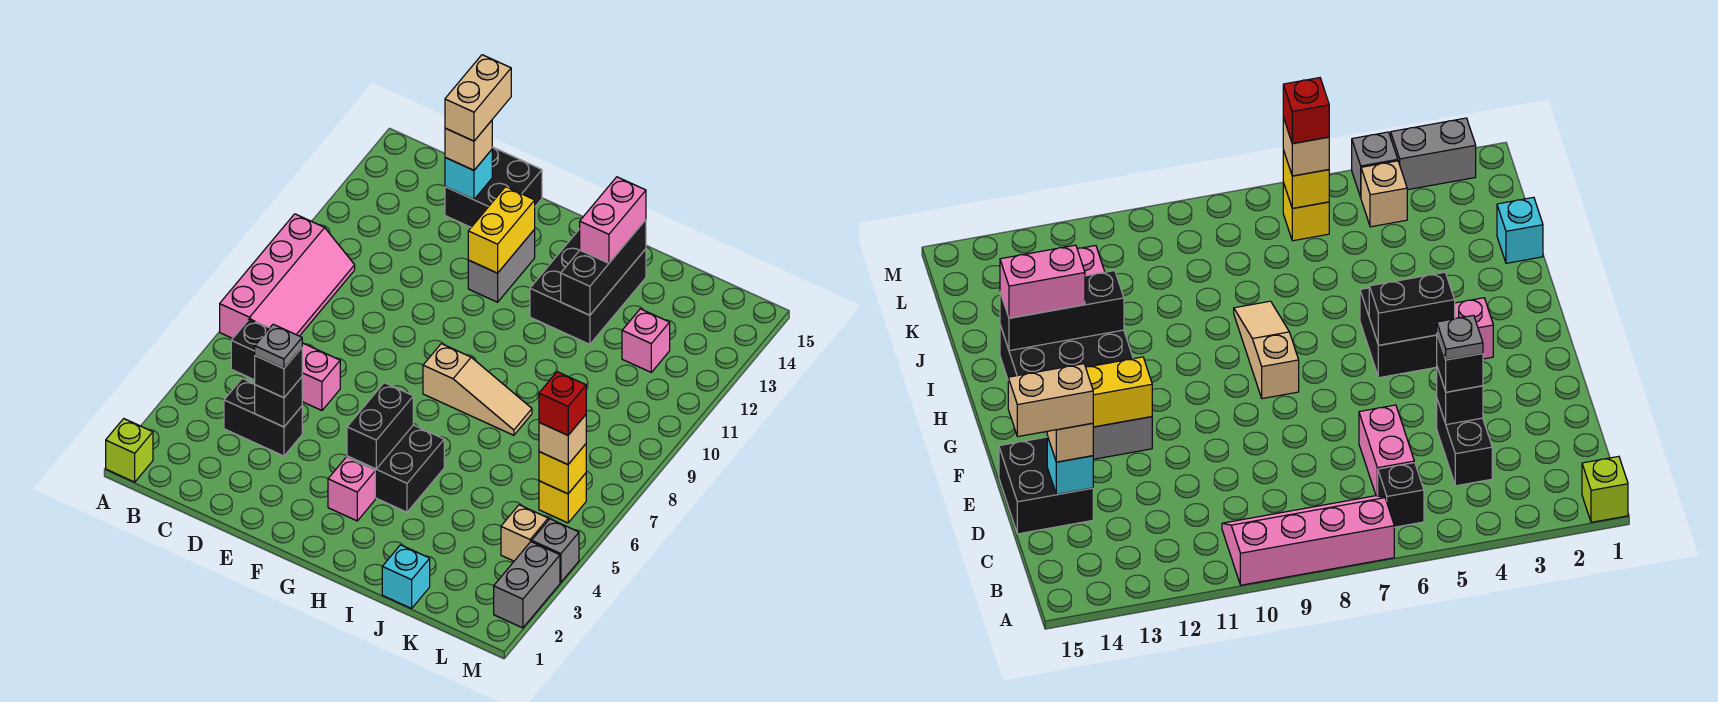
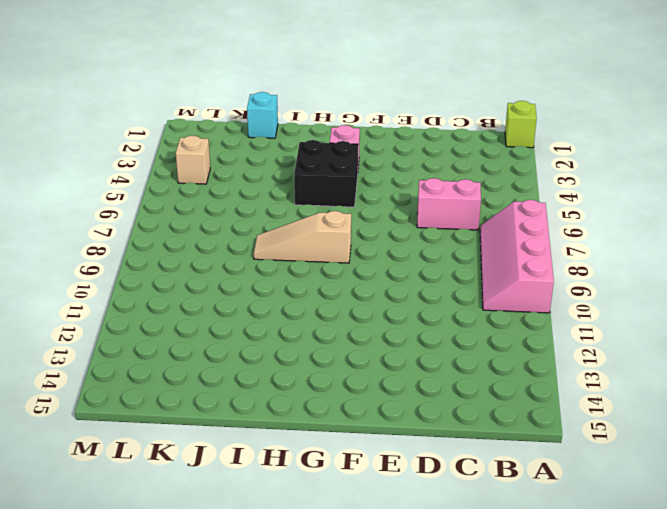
none -> black 1x1 brick [231,319,269,380]
none -> black 1x2 brick [224,378,302,456]
none -> black 2x2 brick [445,147,542,227]
none -> grey 1x2 brick [468,229,535,302]

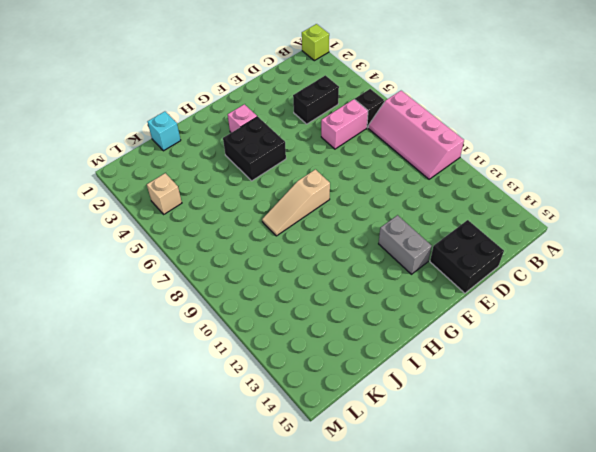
none -> black 2x3 brick [530,229,646,344]
none -> pink 1x1 brick [622,309,670,372]
none -> yellow 1x1 brick [539,473,586,523]
none -> grey 1x2 brick [494,542,560,628]

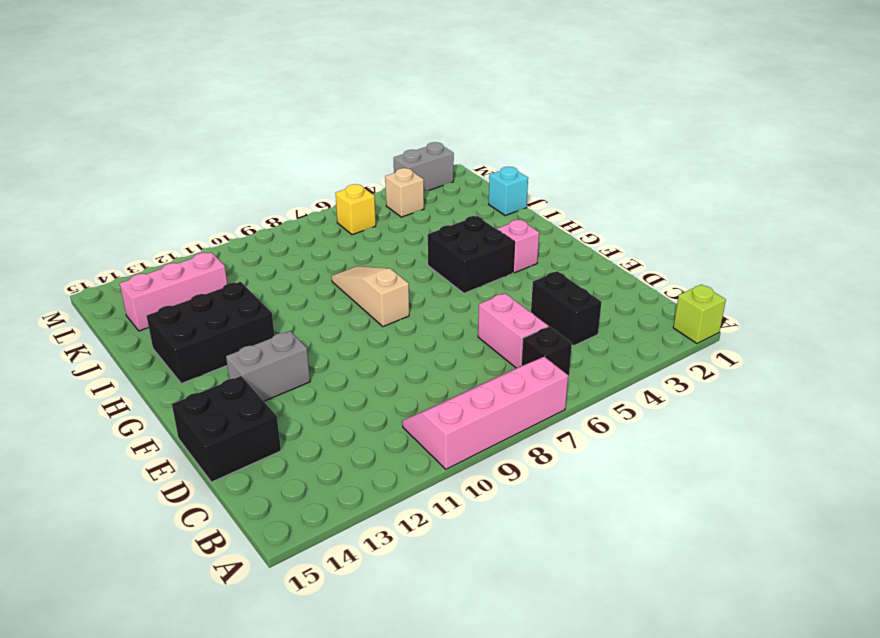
pink 1x3 brick [120,252,228,331] -> pink 1x1 brick [622,309,670,372]
none -> grey 1x1 brick [532,519,579,582]
none -> black 1x1 brick [255,377,302,427]
none -> cyan 1x1 brick [445,150,492,200]
none -> yellow 1x2 brick [468,187,535,273]

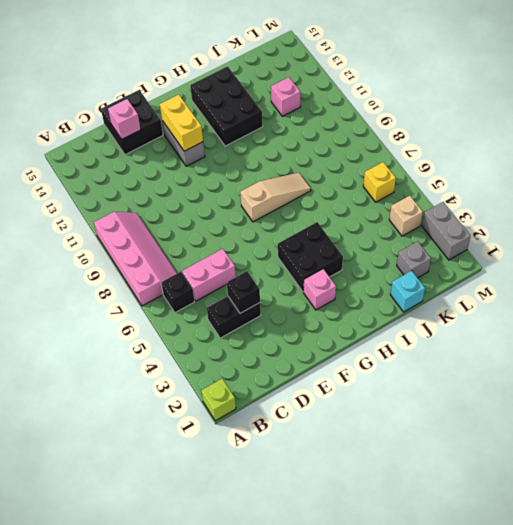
pink 1x1 brick [108,99,141,139] -> cyan 1x1 brick [445,150,492,200]
grey 1x1 brick [397,241,431,278] -> grey 1x1 brick moved to [532,519,579,582]
none -> black 1x2 brick [347,383,413,469]
none -> black 1x3 brick [561,220,646,315]
none -> yellow 1x1 brick [539,444,586,494]
none -> black 1x1 brick [255,348,302,398]

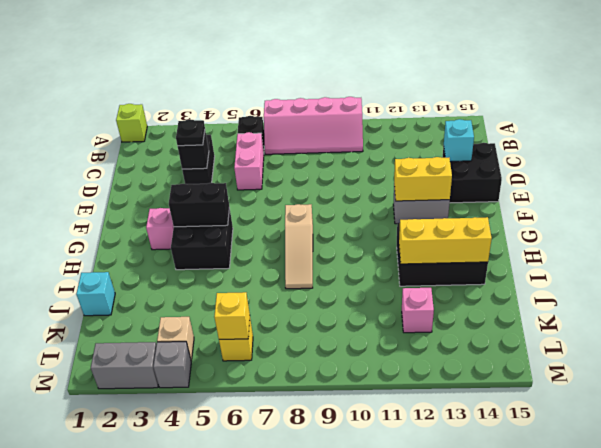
black 1x1 plate [176,119,205,146] -> black 1x1 brick [255,348,302,398]
yellow 1x3 brick [399,217,492,264] -> black 1x3 brick [561,220,646,315]
none -> tan 1x1 brick [445,120,492,170]
none -> pink 1x2 brick [580,177,646,263]
none -> tan 1x1 brick [539,415,586,465]
none -> grey 1x1 plate [255,324,302,368]

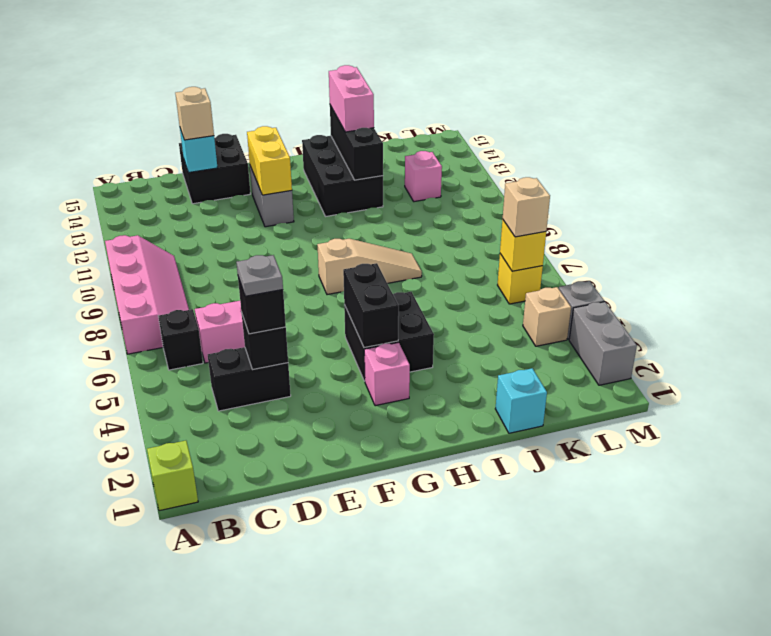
none -> tan 1x2 brick [445,55,511,141]
none -> red 1x1 brick [539,372,586,435]

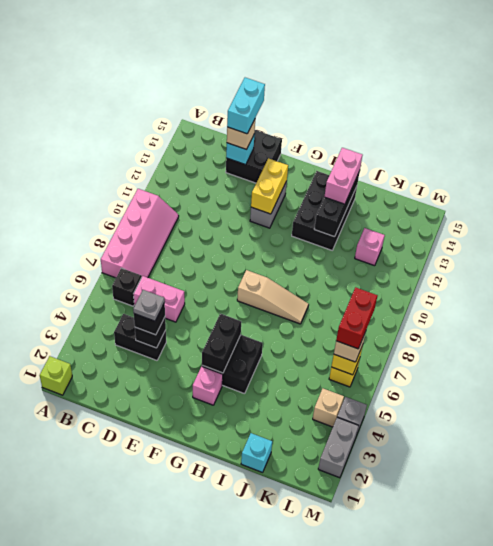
cyan 1x2 brick [227,78,265,134] -> tan 1x2 brick [445,55,511,141]
red 1x2 brick [336,287,378,349] -> red 1x1 brick [539,372,586,435]

